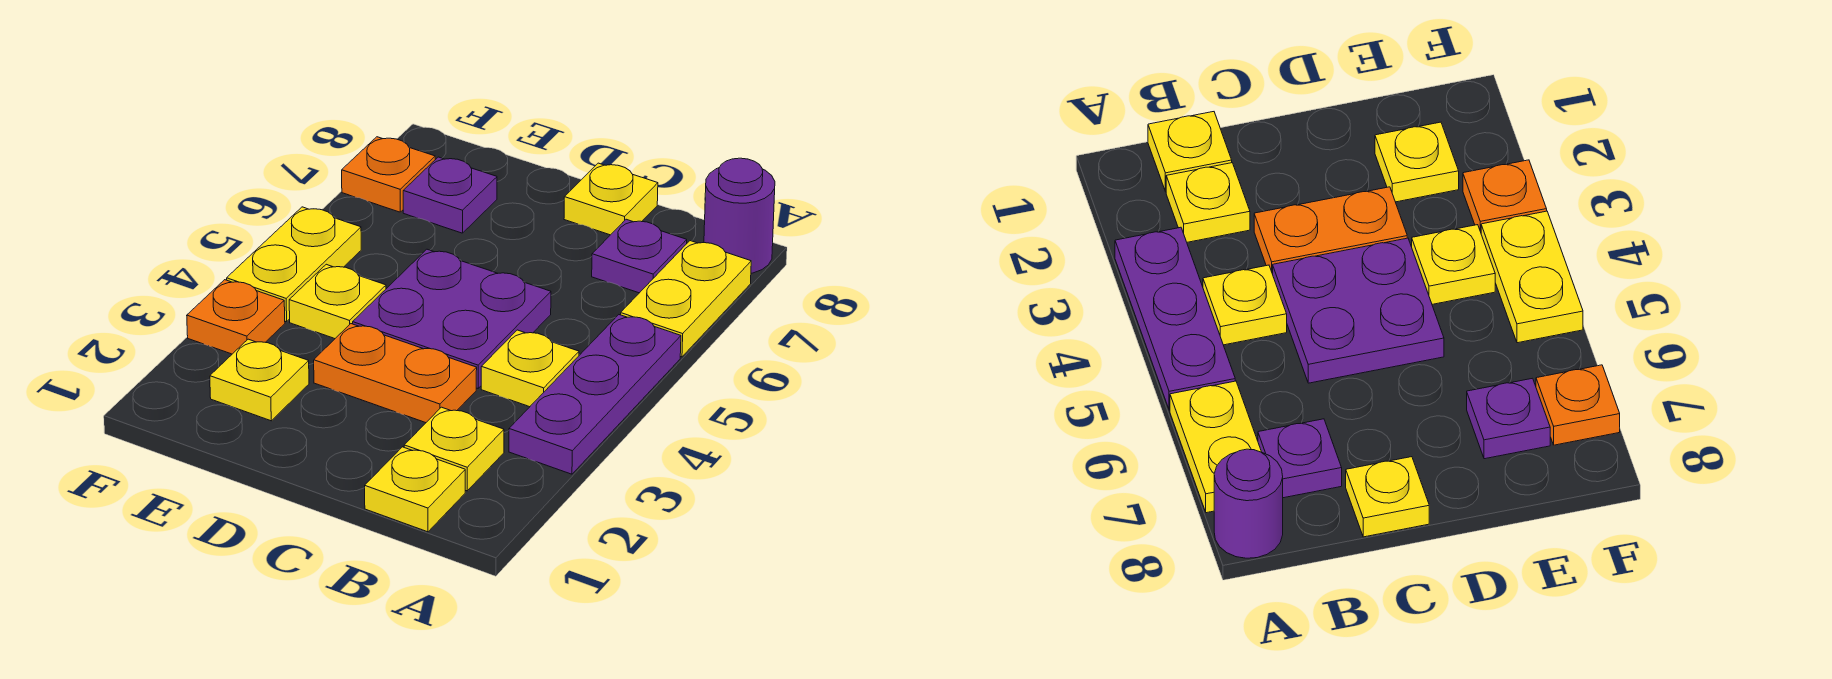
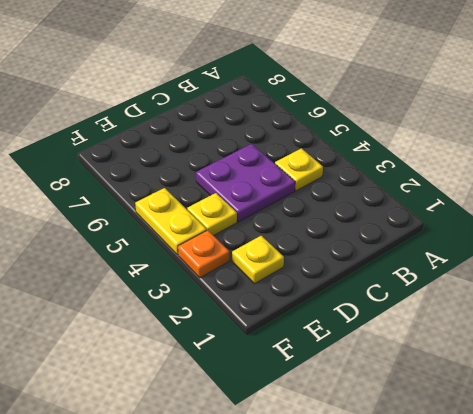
none -> purple 1x3 plate [509,315,681,474]
none -> yellow 1x2 plate [620,241,751,357]
none -> purple 1x1 round brick [704,158,775,273]

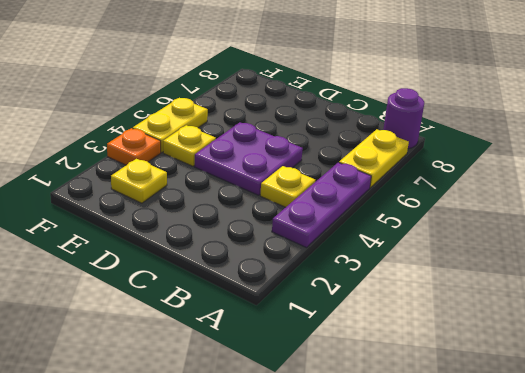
none -> yellow 1x1 plate [365,447,465,532]
none -> yellow 1x1 plate [404,407,504,491]
none -> purple 1x1 plate [592,219,687,293]

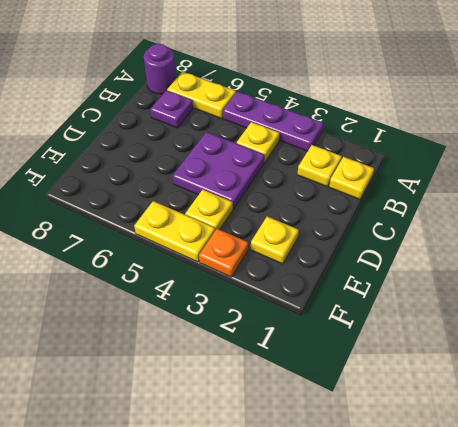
none -> orange 1x2 plate [314,324,477,423]
none -> yellow 1x1 plate [564,163,658,235]
none -> purple 1x1 plate [403,157,497,233]

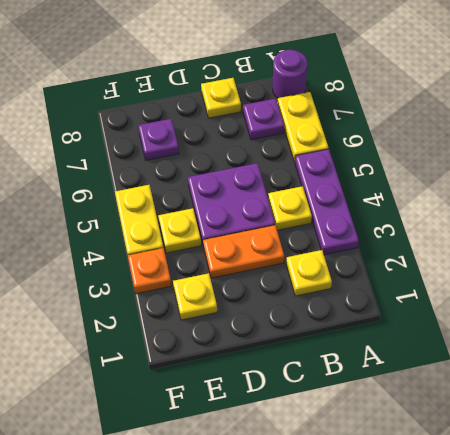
none -> yellow 1x1 plate [365,447,465,532]
none -> orange 1x1 plate [342,137,435,212]

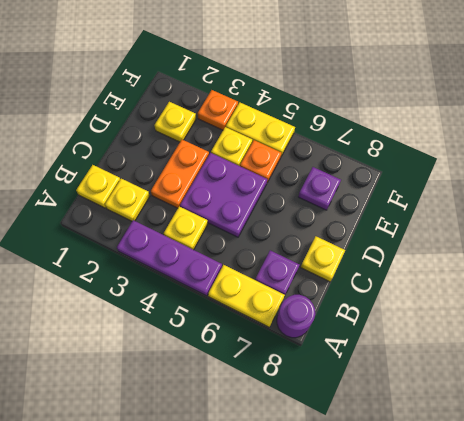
orange 1x1 plate [240,140,281,182] -> orange 1x1 plate moved to [342,137,435,212]

